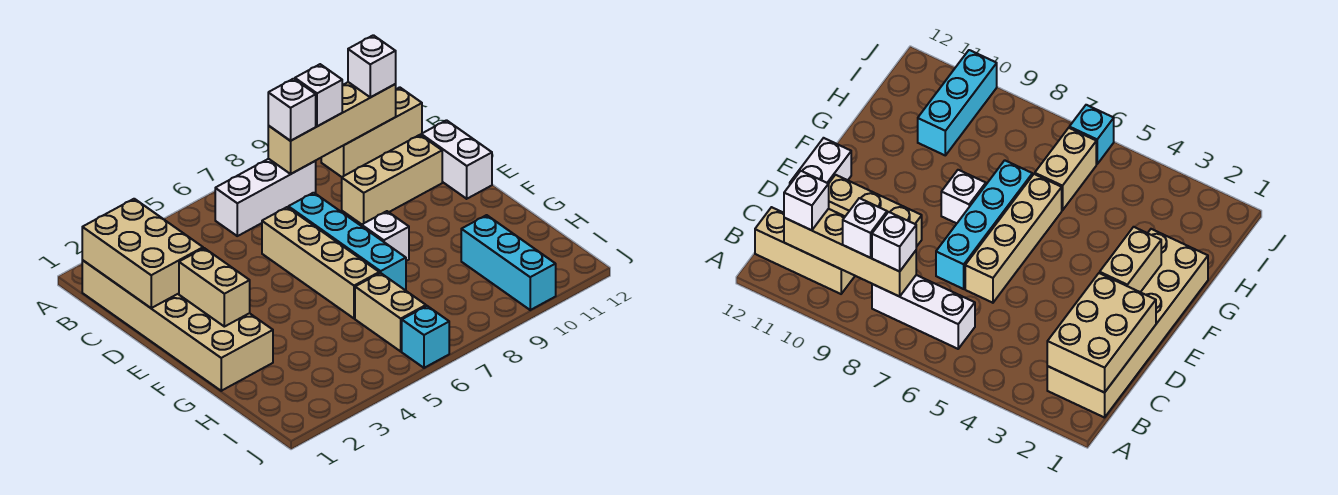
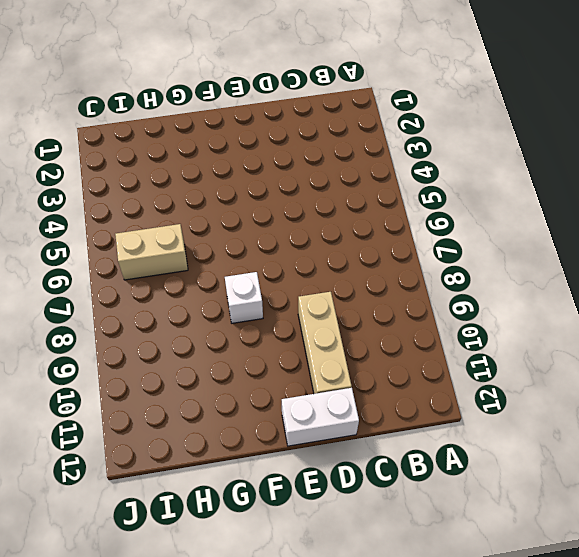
none -> tan 2x6 brick [82,260,273,391]
none -> white 1x3 brick [215,159,316,236]
none -> tan 1x3 brick [321,87,422,177]

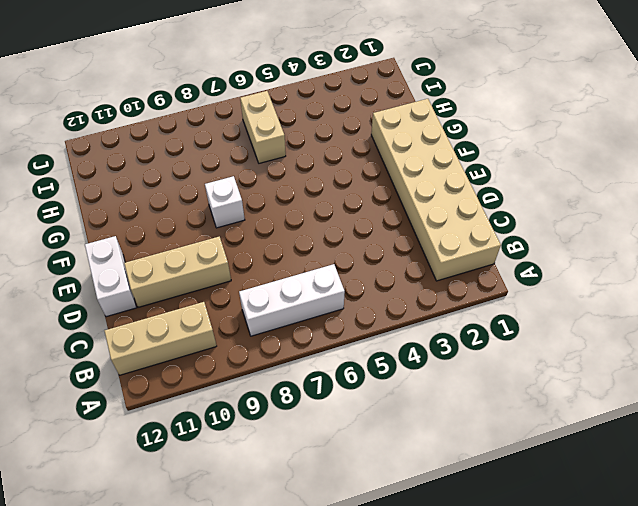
none -> tan 1x4 brick [262,207,379,318]
none -> cyan 1x4 brick [288,193,406,290]
none -> cyan 1x3 brick [461,215,556,310]

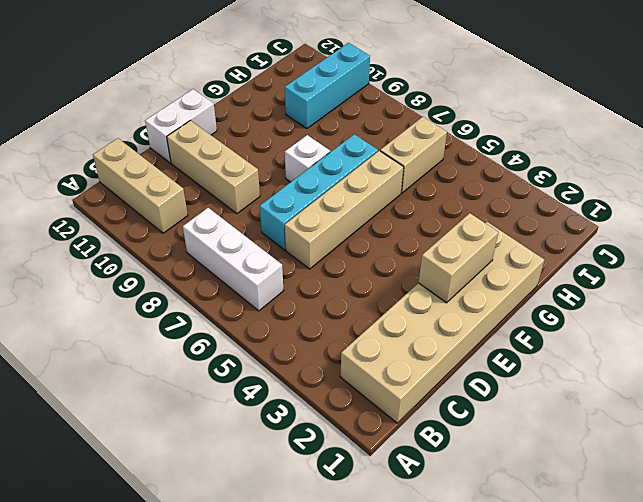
none -> cyan 1x1 brick [402,306,449,368]
none -> tan 2x3 brick [82,199,203,308]
none -> tan 1x4 brick [268,82,396,174]

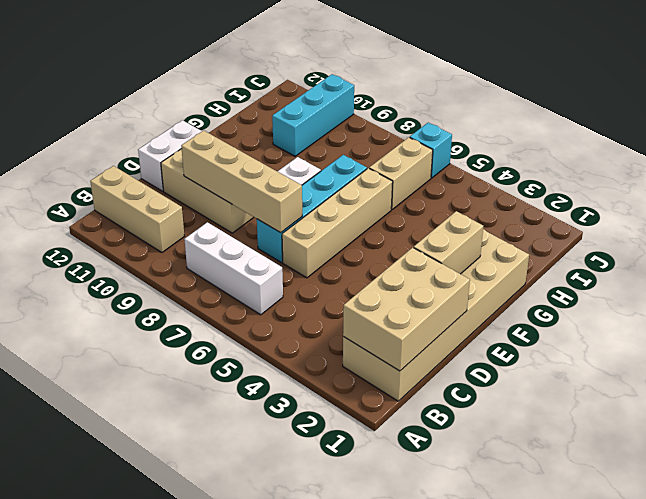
tan 1x4 brick [181,130,302,233] -> tan 1x4 brick moved to [268,82,396,174]
none -> white 1x1 brick [268,79,316,141]
none -> white 1x1 brick [295,64,342,126]
none -> white 1x1 brick [348,35,396,97]

